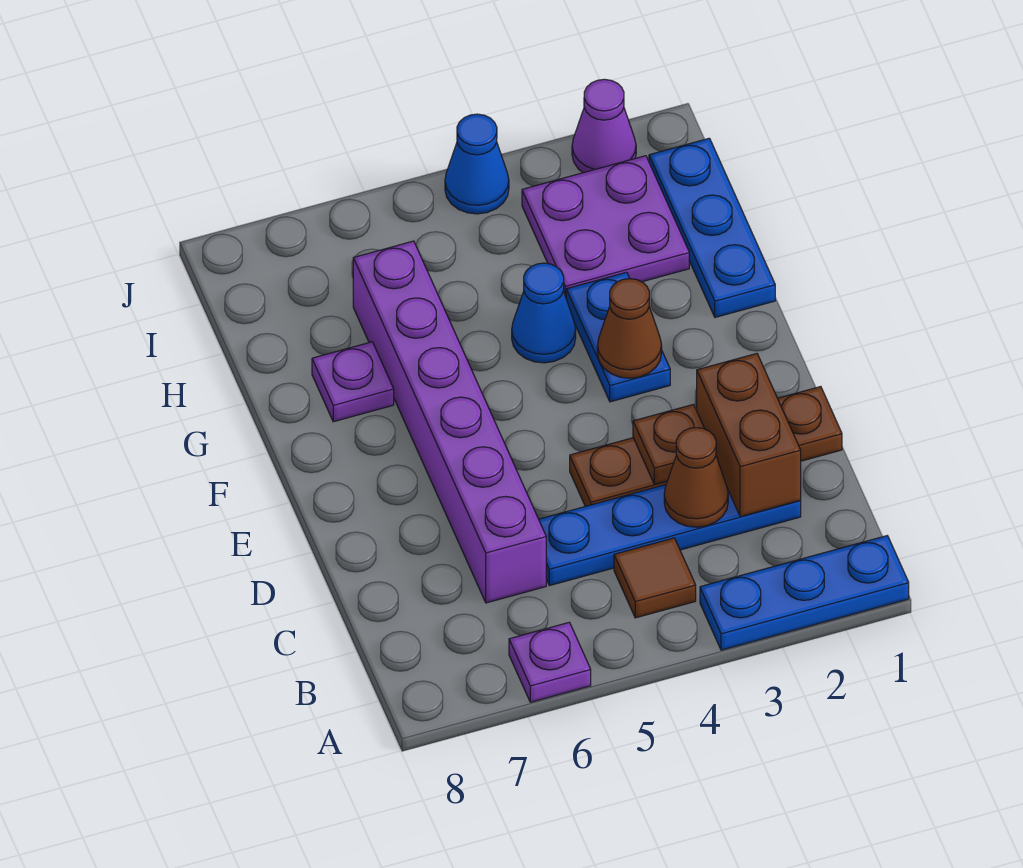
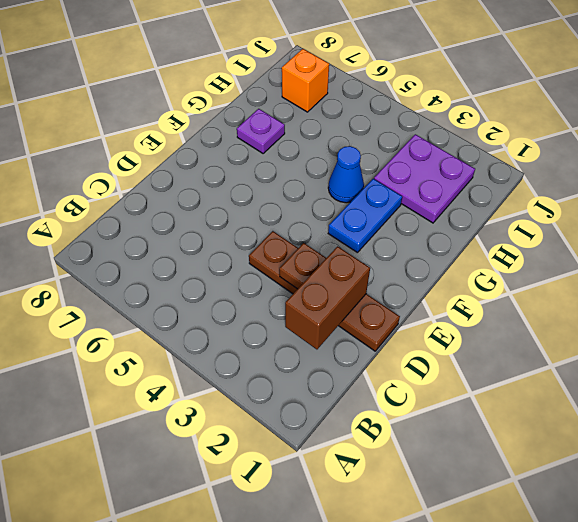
orange 1x1 brick [282,49,329,112] -> none
none -> blue 1x3 plate [700,536,909,650]
none -> purple 1x1 plate [509,622,591,702]
none -> brown 1x1 tile [614,538,696,618]

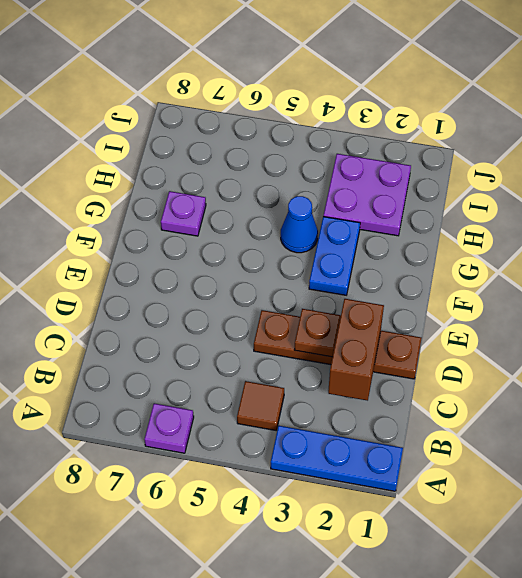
none -> blue 1x4 plate [539,485,801,586]
none -> purple 1x6 brick [353,241,546,603]
none -> blue 1x3 plate [649,138,775,317]

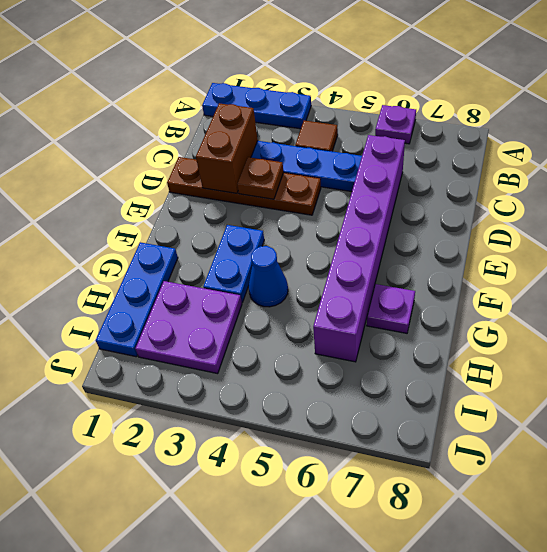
none -> purple 1x1 cone [572,79,636,173]
none -> blue 1x1 cone [445,114,509,214]
none -> brown 1x1 cone [664,428,728,527]

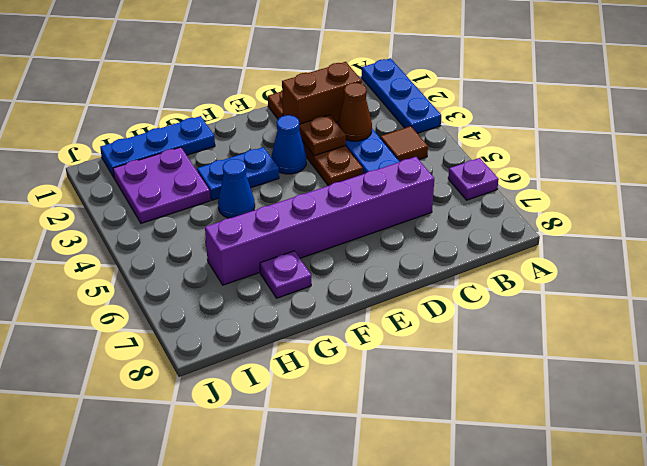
blue 1x1 cone [271,115,306,174] -> blue 1x1 cone moved to [445,114,509,214]
none -> purple 1x1 cone [572,79,636,173]
none -> brown 1x1 cone [597,279,662,378]

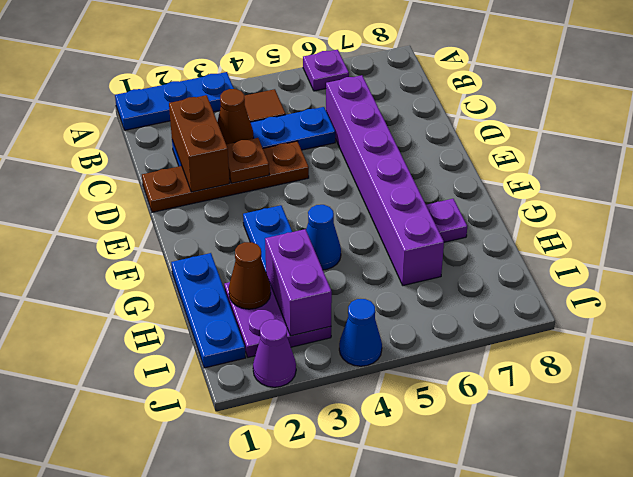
brown 1x1 cone [229,242,271,309] -> brown 1x1 cone moved to [597,279,662,378]
purple 1x2 brick [265,229,332,336] -> none

